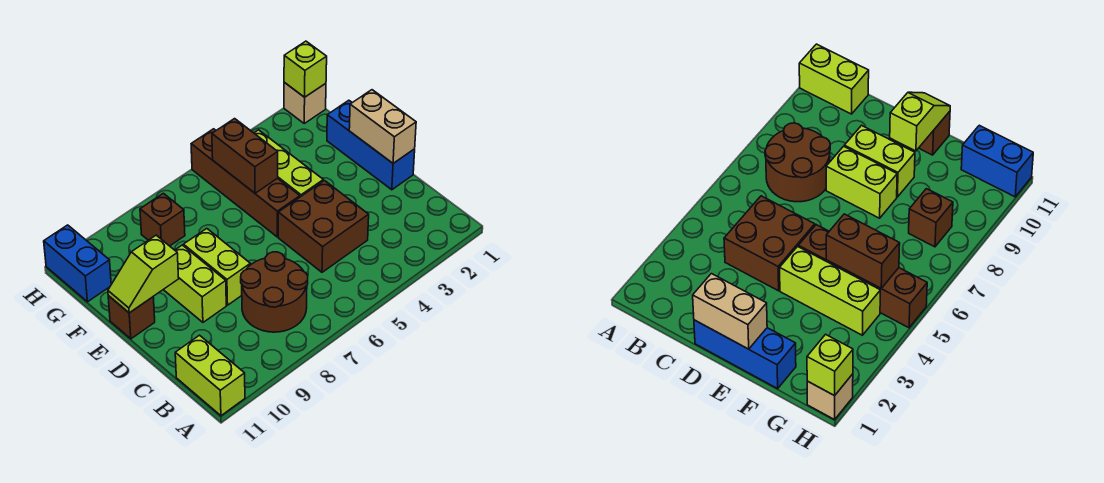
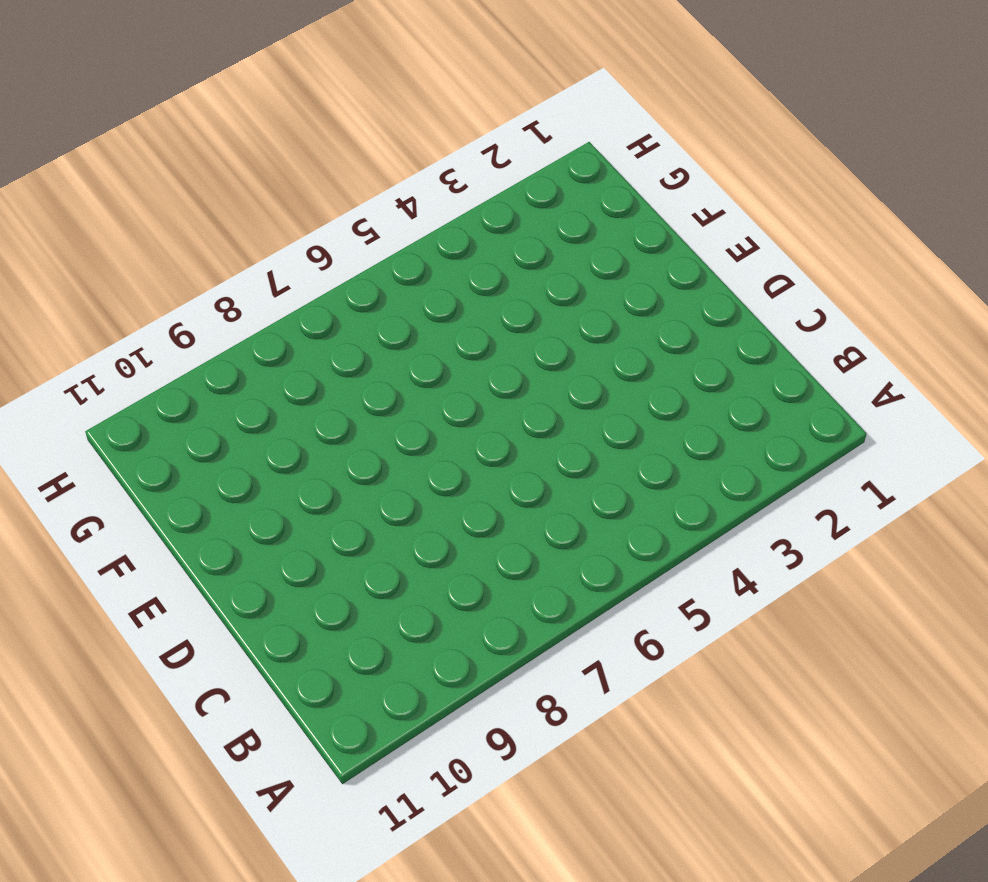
none -> lime 1x2 brick [175,335,245,416]
none -> brown 2x2 round brick [241,252,308,332]
none -> brown 2x2 brick [278,181,369,272]

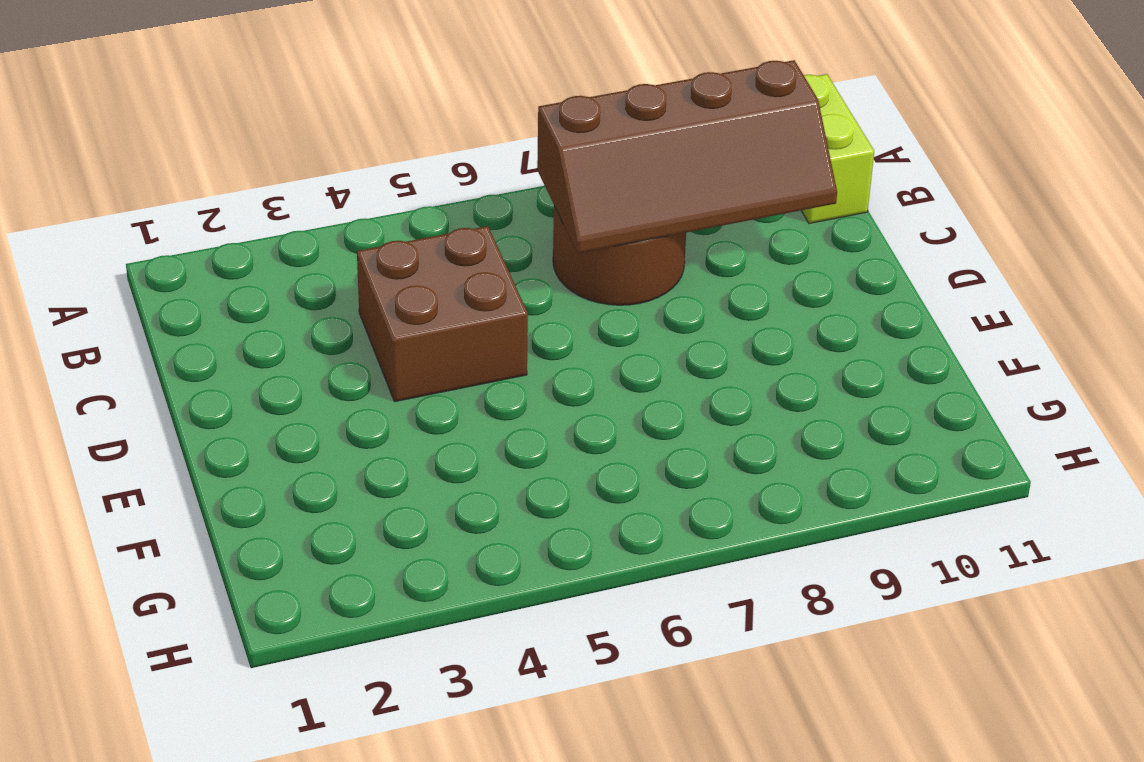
brown 2x4 slope [537,60,837,253] -> none
none -> blue 1x3 brick [327,100,415,190]
none -> lime 1x2 brick [184,229,250,305]
none -> lime 1x2 brick [163,245,226,322]

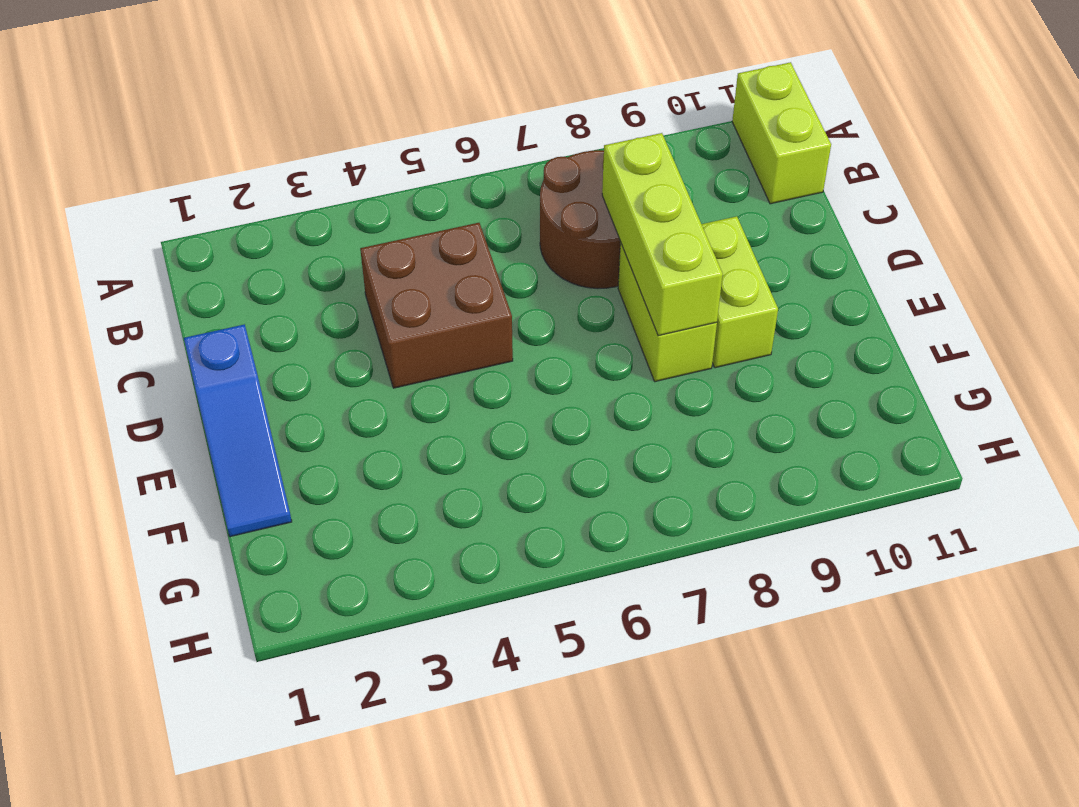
lime 1x3 brick [602,133,723,336] -> lime 1x3 brick moved to [254,130,323,197]
blue 1x3 slope [184,324,292,537] -> blue 1x3 brick [327,100,415,190]
none -> brown 1x4 brick [191,129,300,237]
none -> brown 1x1 brick [108,296,155,339]
none -> brown 1x1 brick [140,193,185,246]

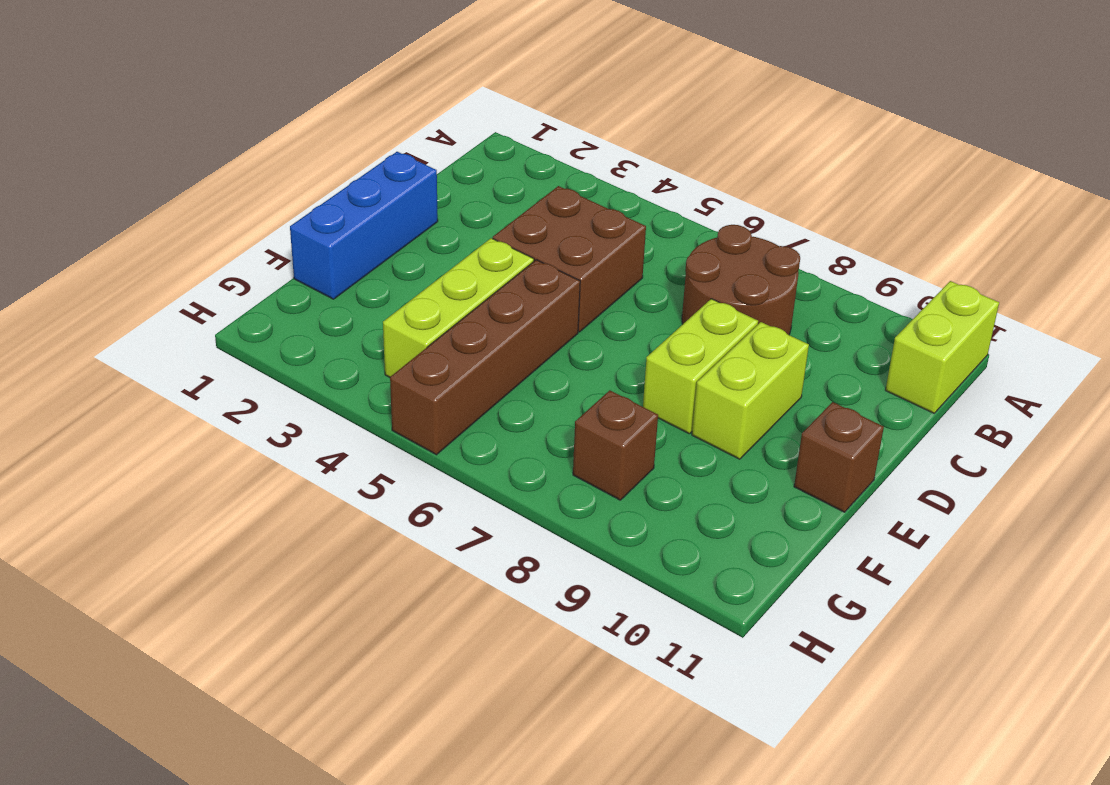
none -> blue 1x2 brick [44,225,111,302]
none -> tan 1x1 brick [284,82,326,123]
none -> tan 1x2 brick [349,90,416,163]

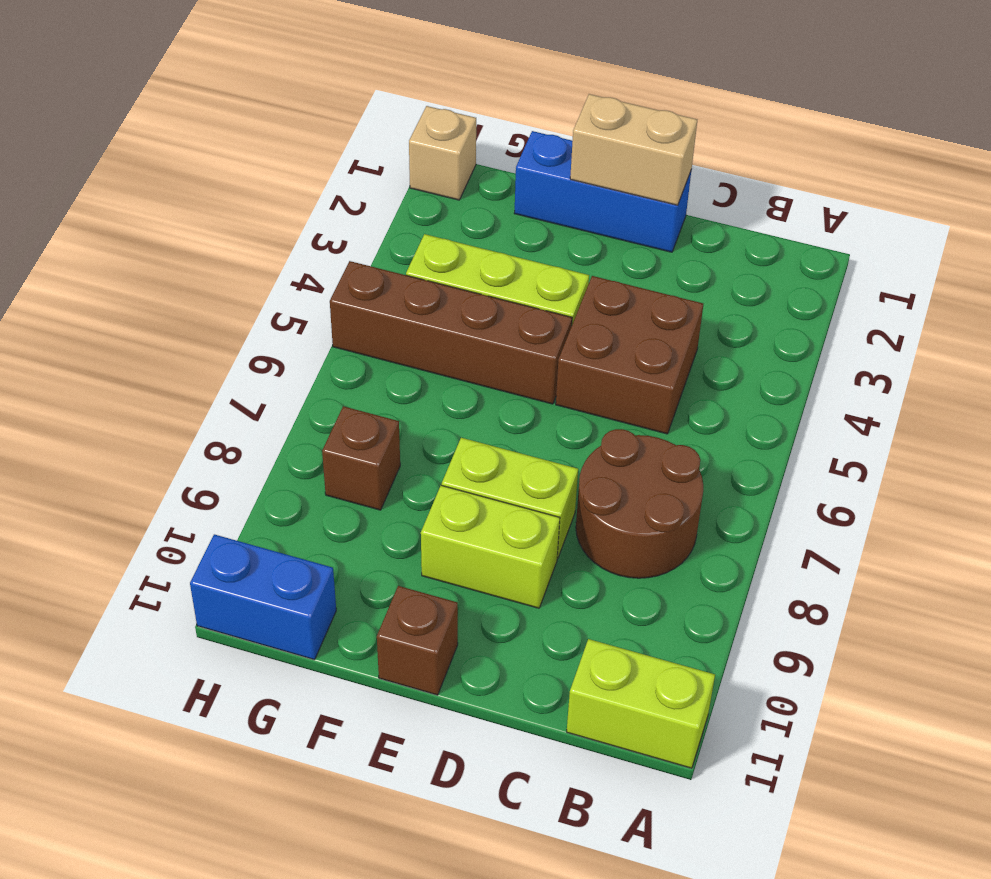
none -> lime 1x2 slope [108,235,179,313]
none -> brown 1x2 brick [212,119,278,193]
none -> lime 1x1 brick [284,41,327,97]

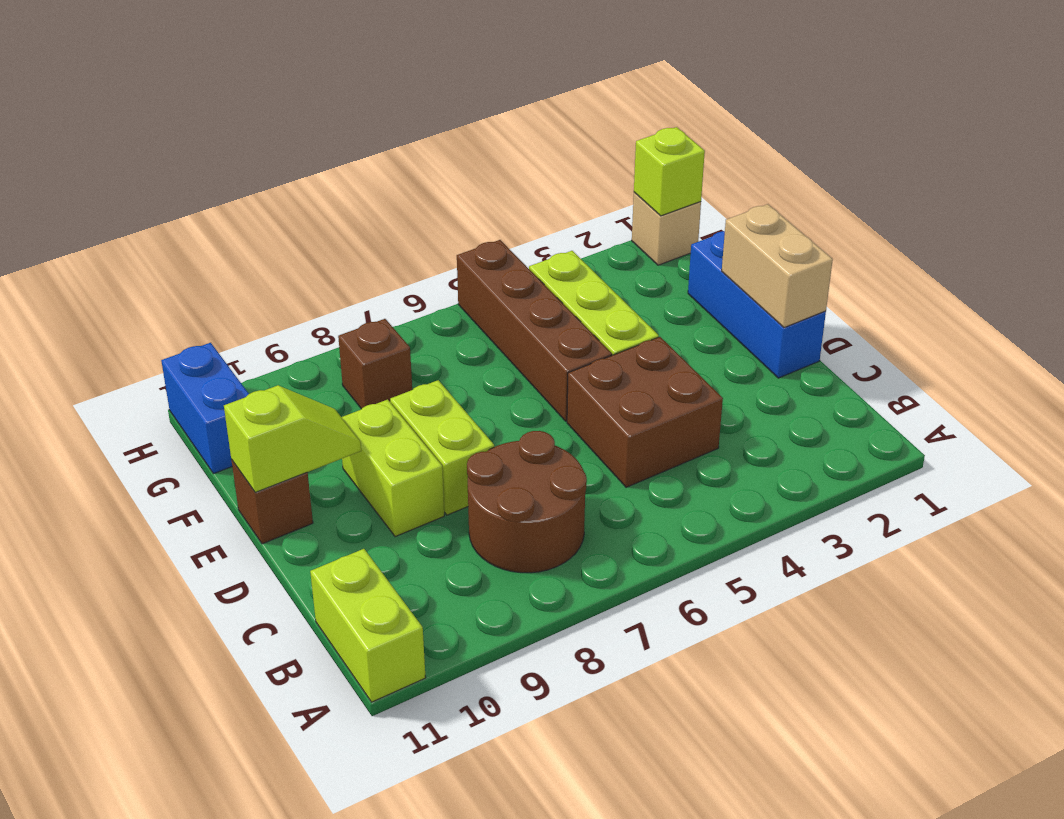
lime 1x2 slope [224,385,361,492] -> lime 1x2 slope turned to [108,235,179,313]
none -> brown 1x2 brick [212,119,278,193]

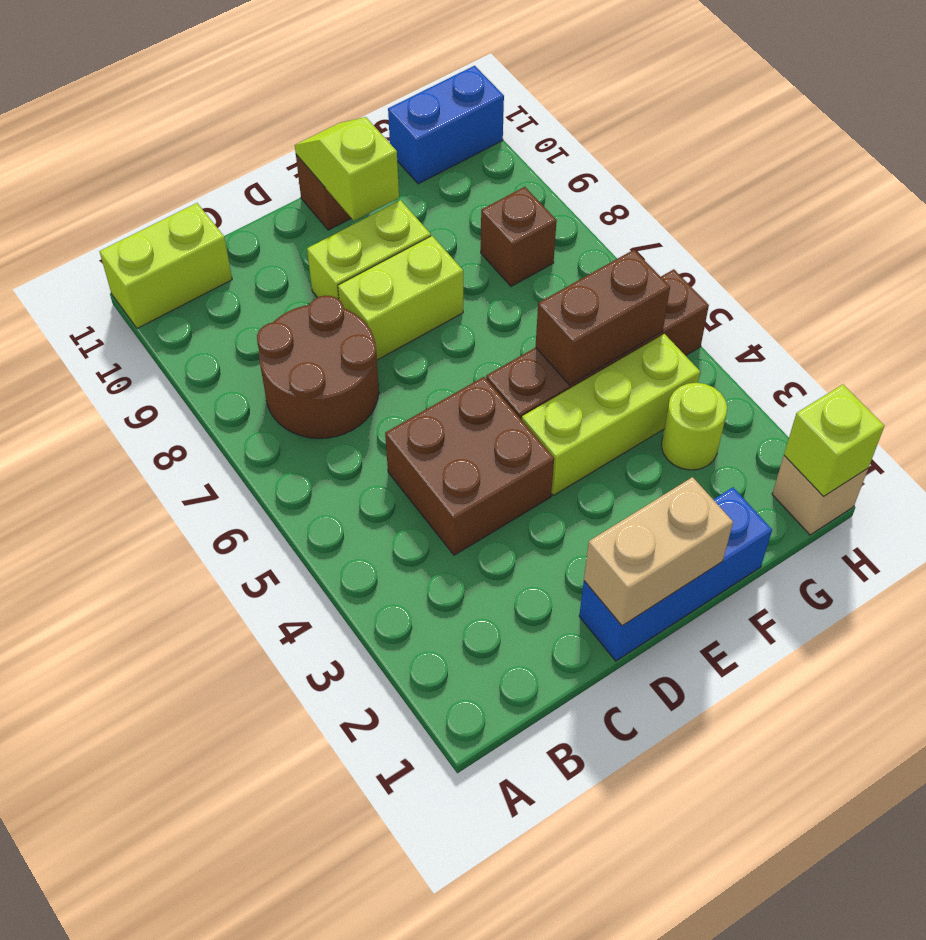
lime 1x1 round brick [662,383,727,470] -> none

